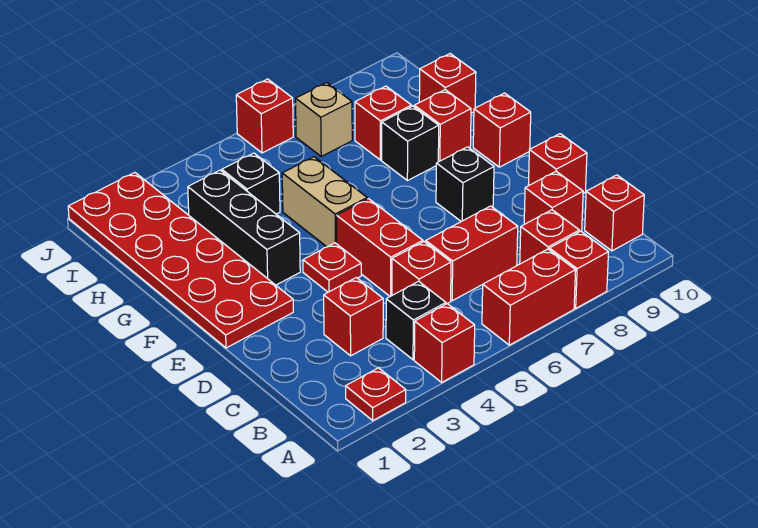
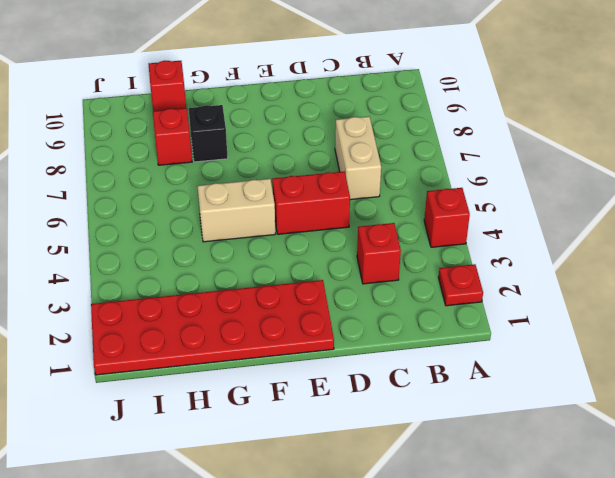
tan 1x2 brick [335,117,381,200] -> red 1x2 brick [426,206,518,301]
none -> red 1x2 brick [482,249,576,345]
none -> red 1x1 brick [549,231,608,308]
none -> black 1x1 brick [386,281,446,360]

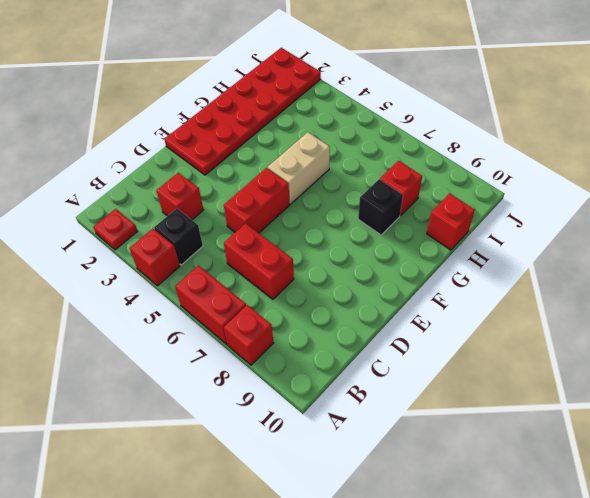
none -> red 1x1 brick [520,210,579,264]
none -> red 1x1 brick [585,175,644,251]
none -> red 1x1 brick [392,242,451,304]

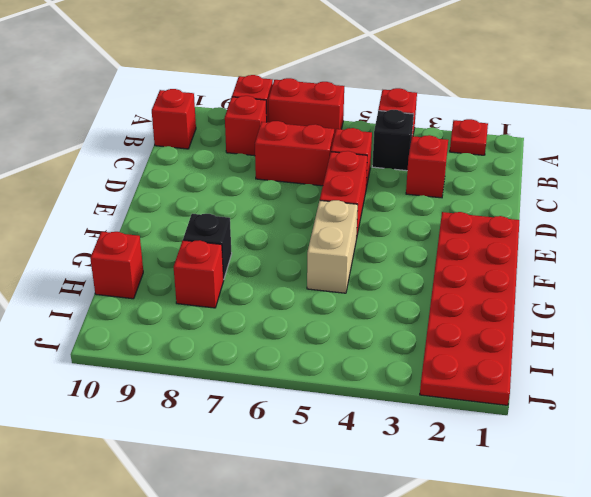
none -> red 1x1 brick [524,171,583,232]
none -> red 1x1 brick [528,134,587,193]
none -> red 1x1 plate [303,243,361,292]

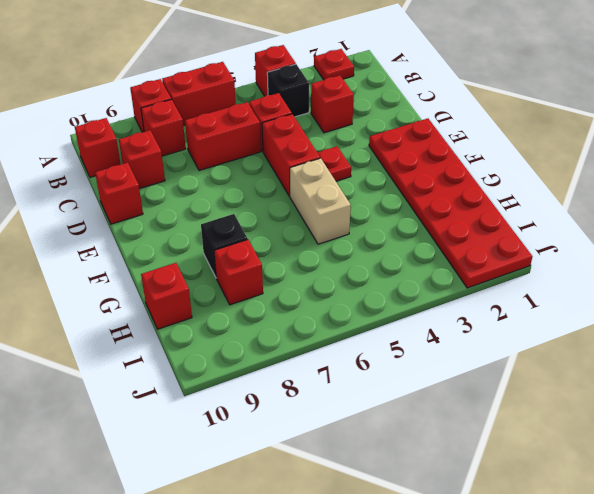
none -> black 1x1 brick [436,147,494,221]
none -> black 1x3 brick [188,170,300,285]
none -> red 1x1 brick [473,93,531,167]

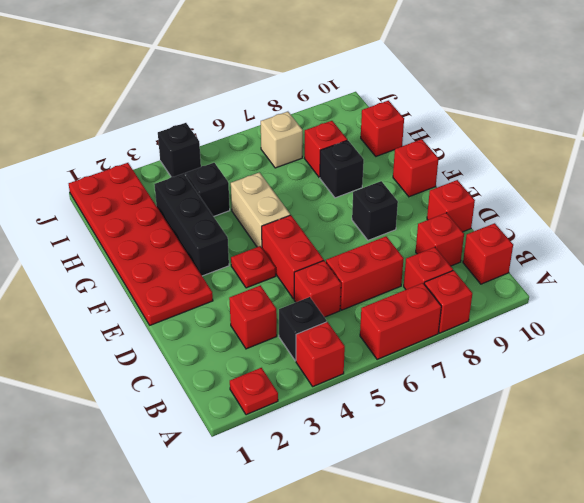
black 1x1 brick [158,123,201,177] -> none
none -> red 1x1 brick [414,90,471,162]
none -> red 1x1 brick [236,79,293,153]

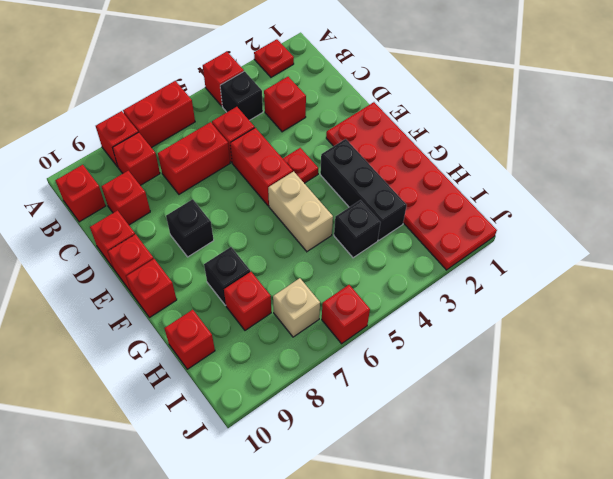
red 1x1 brick [108,234,154,293] -> red 1x1 brick moved to [414,90,471,162]

